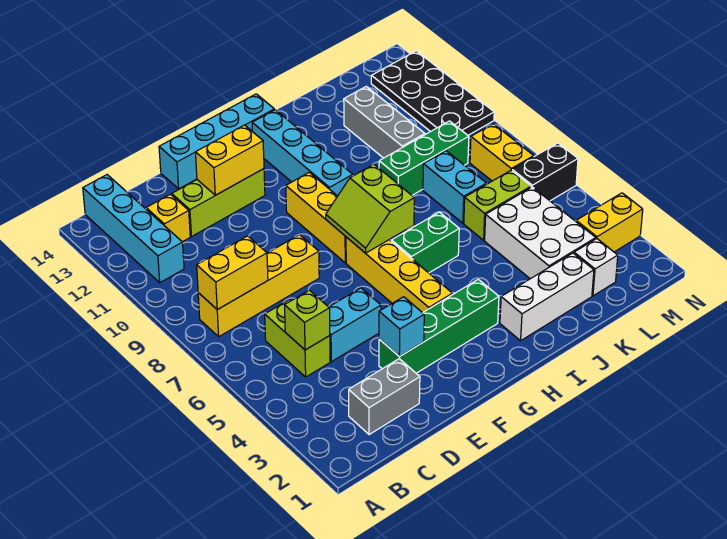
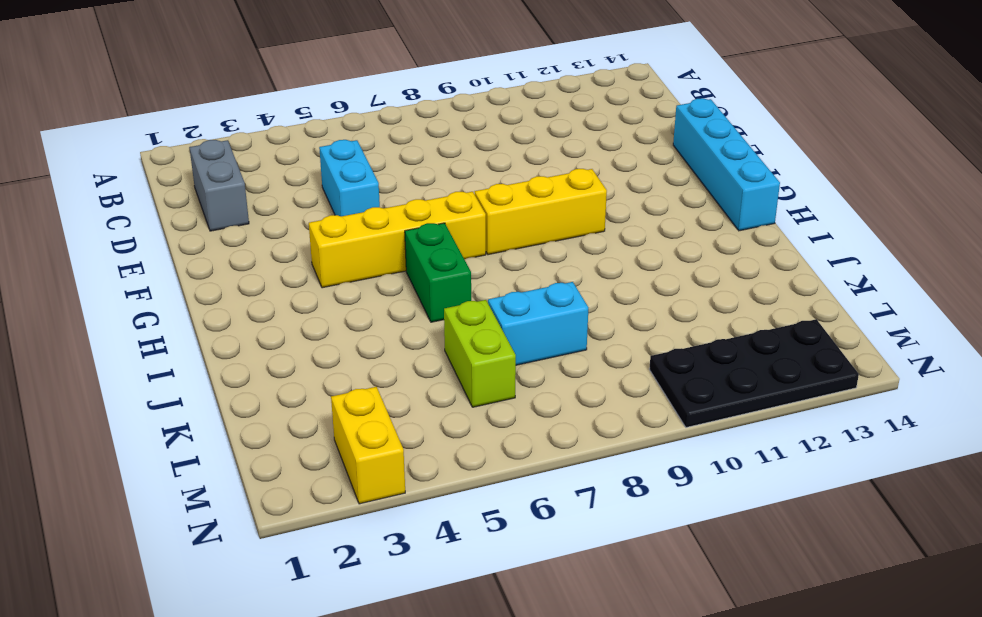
none -> yellow 1x4 brick [198,235,319,337]
none -> cyan 1x4 brick [83,175,184,283]
none -> lime 1x2 brick [265,300,330,377]

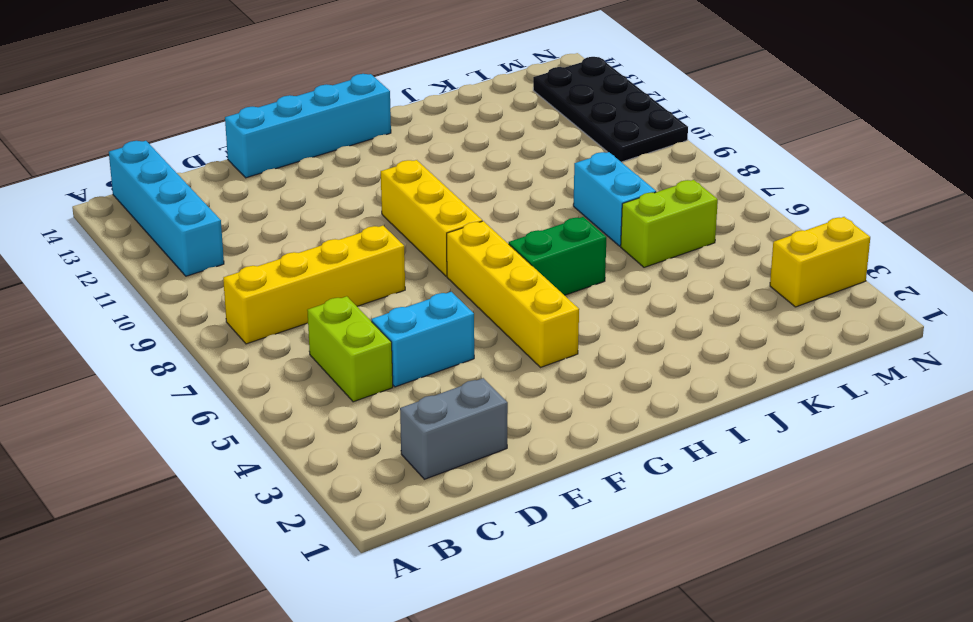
none -> yellow 1x1 brick [146,194,190,242]
none -> lime 1x3 brick [172,169,265,236]
none -> green 1x4 brick [379,279,499,373]

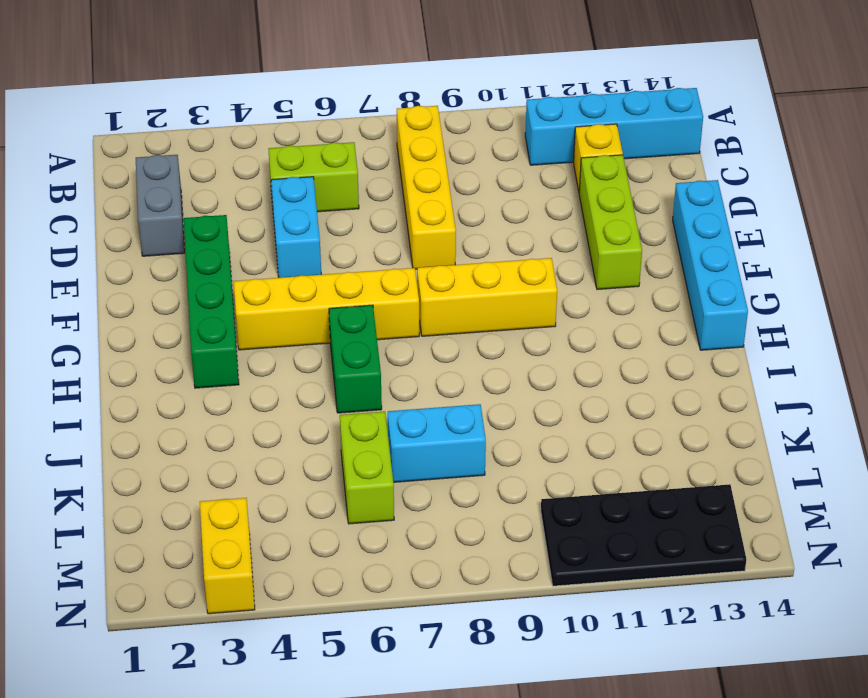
none -> cyan 1x4 brick [252,110,353,196]
none -> white 1x3 brick [500,253,594,341]
none -> green 1x3 brick [379,121,469,195]

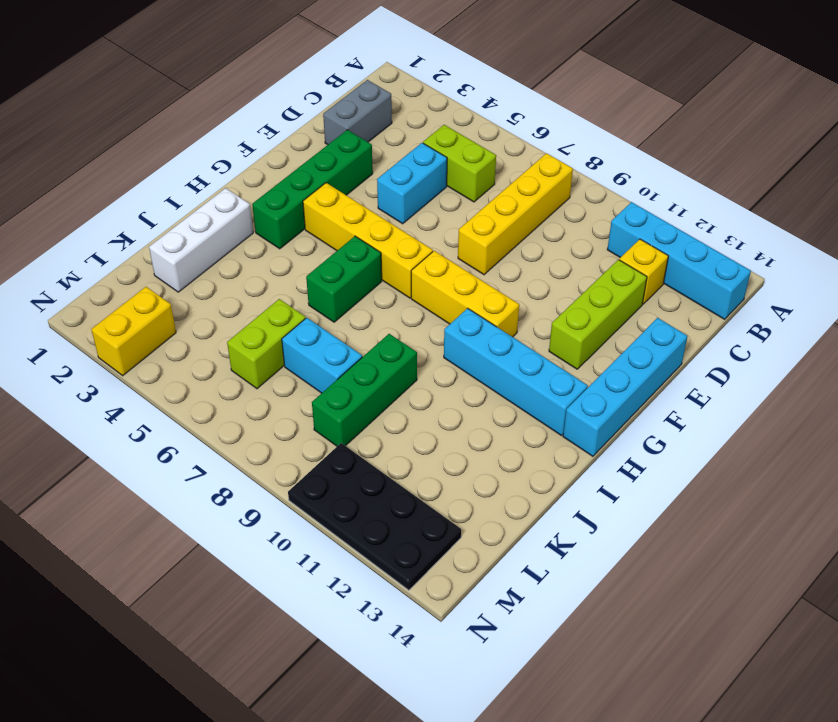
none -> white 2x3 brick [485,187,596,279]
none -> grey 1x3 brick [344,86,425,158]
none -> white 1x1 brick [574,239,618,296]

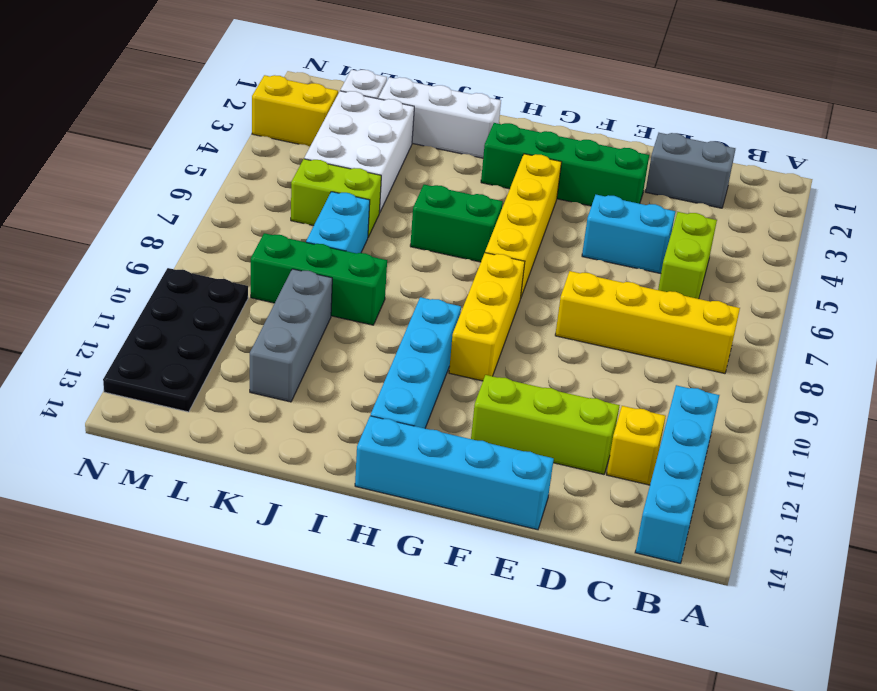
none -> black 1x2 brick [512,143,578,201]
none -> yellow 1x2 brick [470,124,534,181]
none -> yellow 1x2 brick [197,236,268,310]

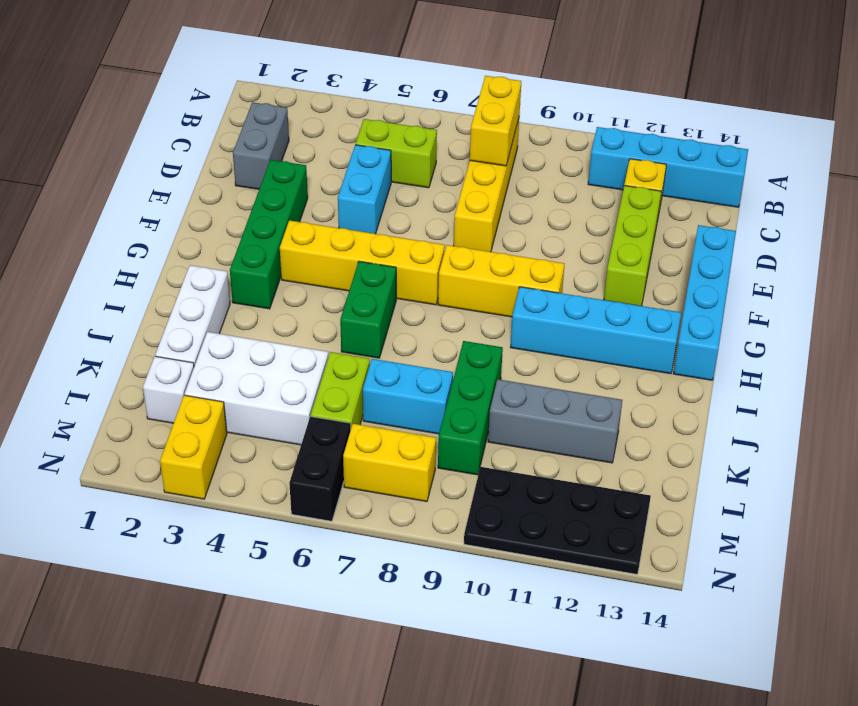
none -> lime 1x1 brick [285,290,330,350]
none -> cyan 1x1 brick [379,297,424,357]
none -> yellow 1x2 brick [195,125,264,195]

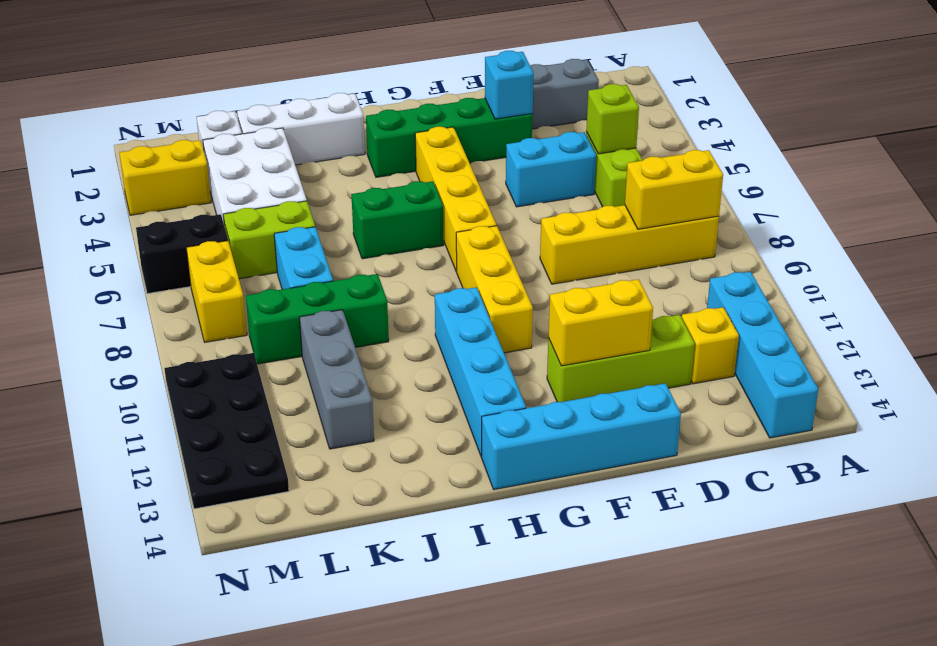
none -> lime 2x2 slope [326,164,414,253]

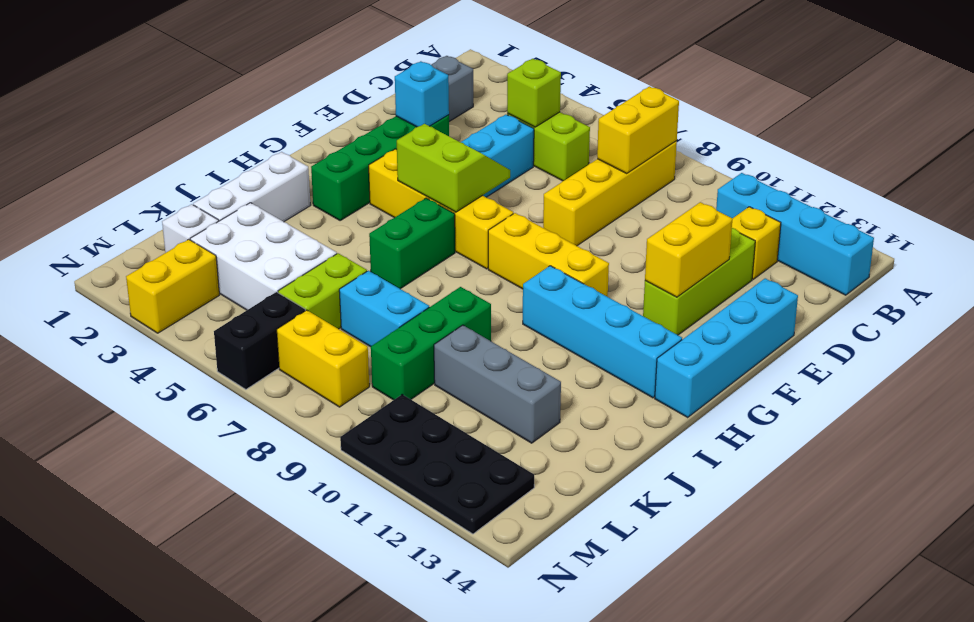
lime 2x2 slope [397,124,510,212] -> lime 2x2 slope moved to [326,164,414,253]

